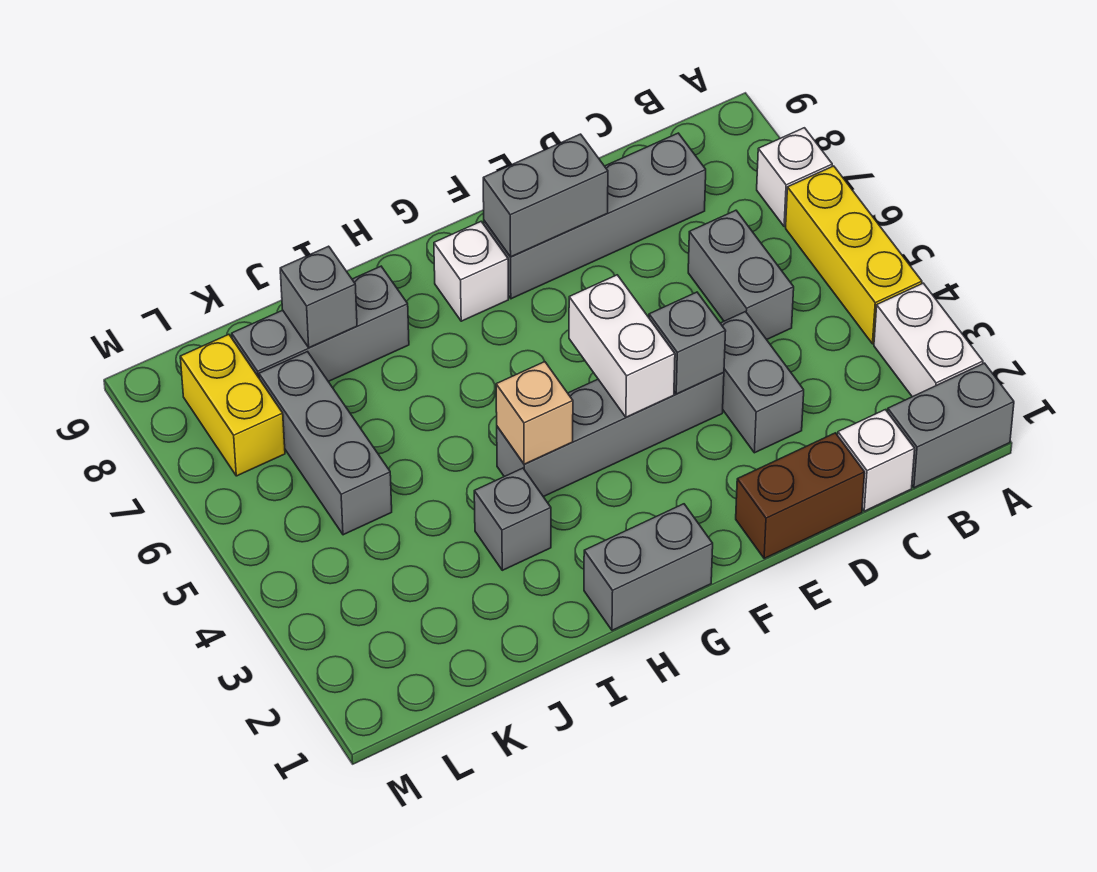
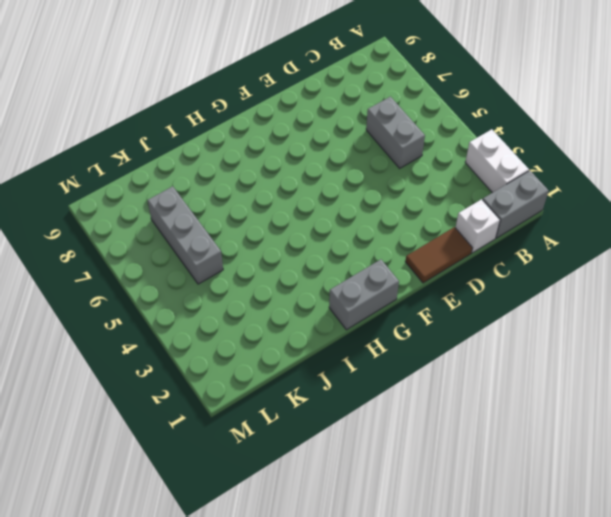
brown 1x2 tile [405,227,472,283] -> brown 1x2 brick [736,433,865,559]
none -> yellow 1x3 brick [786,166,922,344]
none -> white 1x1 brick [757,128,832,227]
none -> grey 1x4 brick [484,133,706,299]

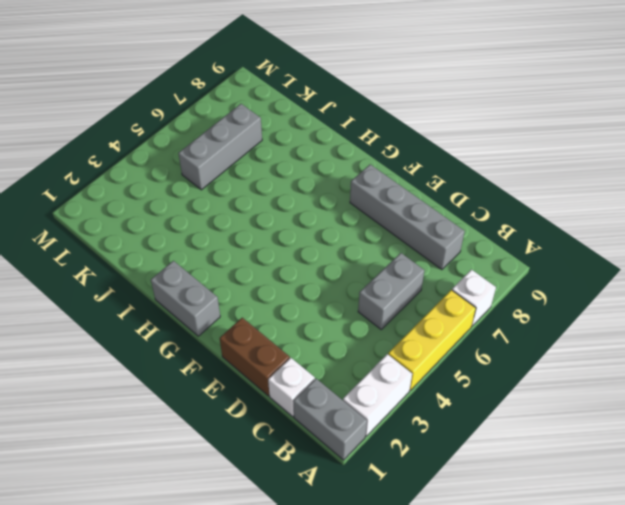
none -> grey 1x2 brick [720,312,804,453]
none -> grey 1x4 brick [497,373,724,497]
none -> white 1x1 brick [434,222,508,321]

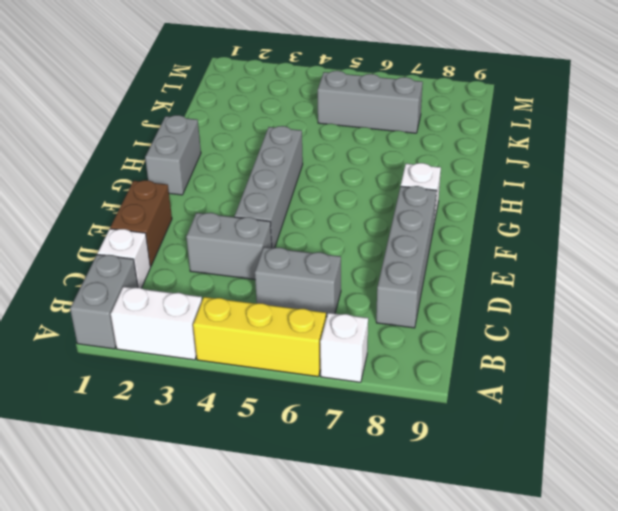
none -> grey 1x1 brick [474,468,551,570]
none -> grey 1x3 brick [232,266,409,382]
none -> yellow 1x2 brick [180,334,285,476]

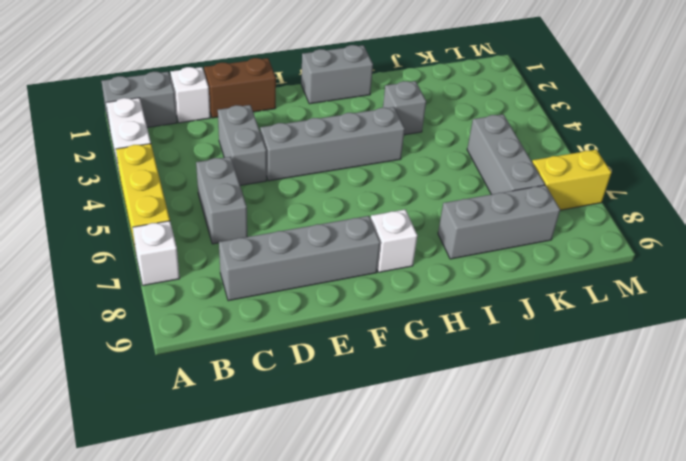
yellow 1x2 brick [532,150,611,210] -> yellow 1x2 brick turned to [180,334,285,476]
none -> grey 1x1 brick [649,292,726,394]
none -> grey 1x2 brick [483,134,608,257]
none -> white 1x2 brick [569,275,675,417]

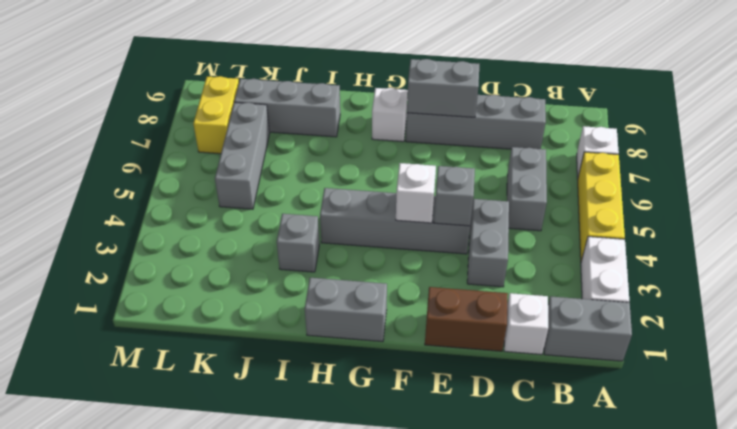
white 1x1 brick [396,163,436,223] -> white 1x2 brick [569,275,675,417]
none -> tan 1x1 brick [496,362,573,464]
none -> grey 1x1 brick [280,246,357,348]

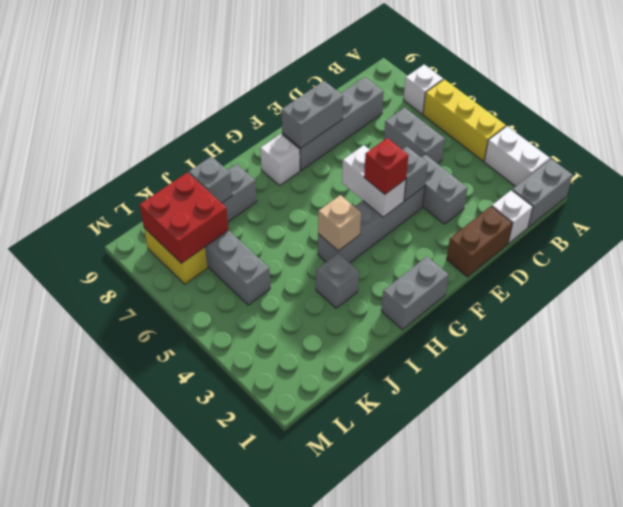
red 1x1 brick [364,138,409,194] -> none
red 2x2 brick [139,172,229,263] -> none

